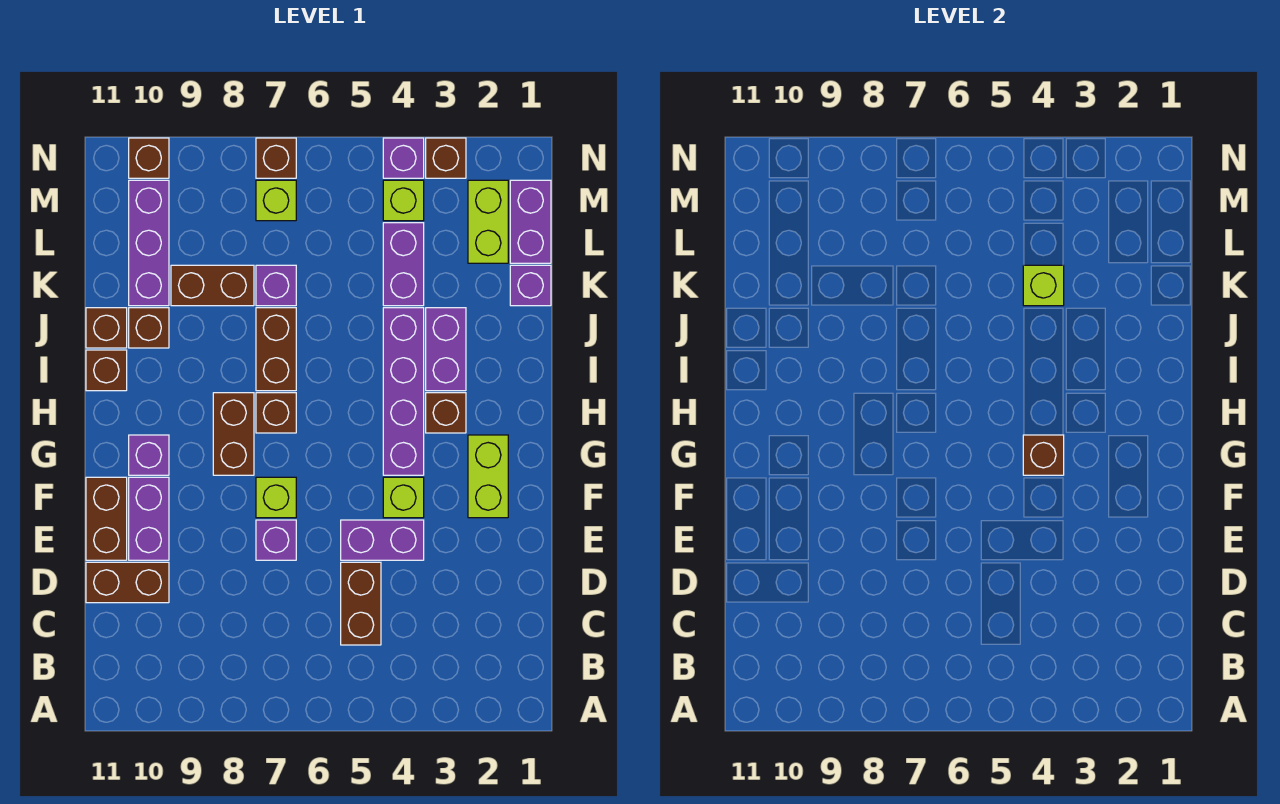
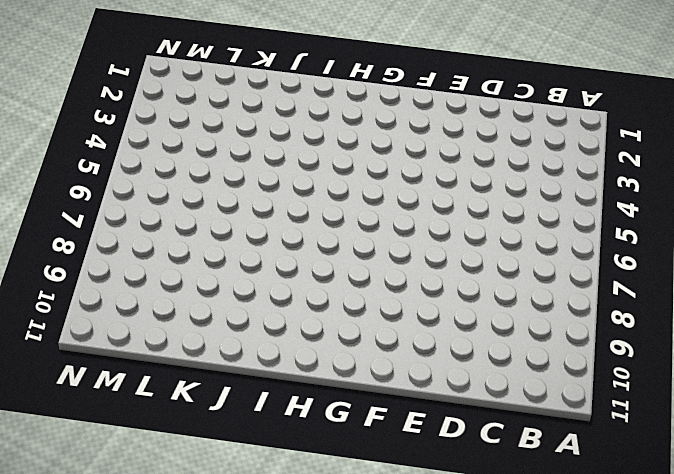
none -> brown 1x2 brick [341,562,381,645]
none -> brown 1x2 brick [86,562,169,603]
none -> purple 1x2 brick [341,520,424,560]
none -> purple 1x1 brick [256,520,296,560]

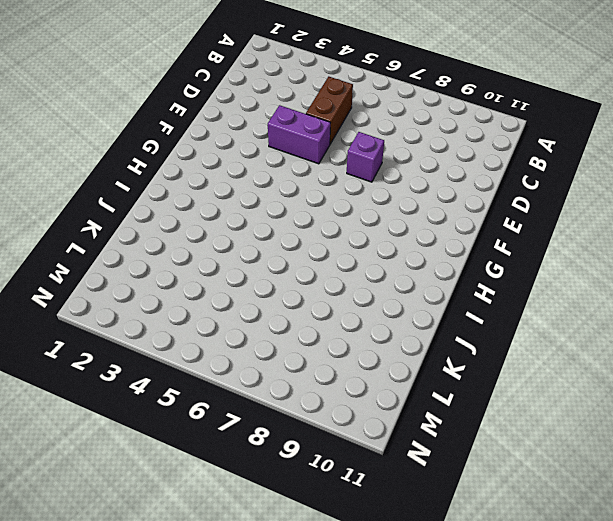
none -> brown 1x2 brick [86,562,169,603]
none -> purple 1x2 brick [129,477,169,560]
none -> brown 1x2 brick [86,477,127,560]
none -> lime 1x2 brick [468,435,508,518]

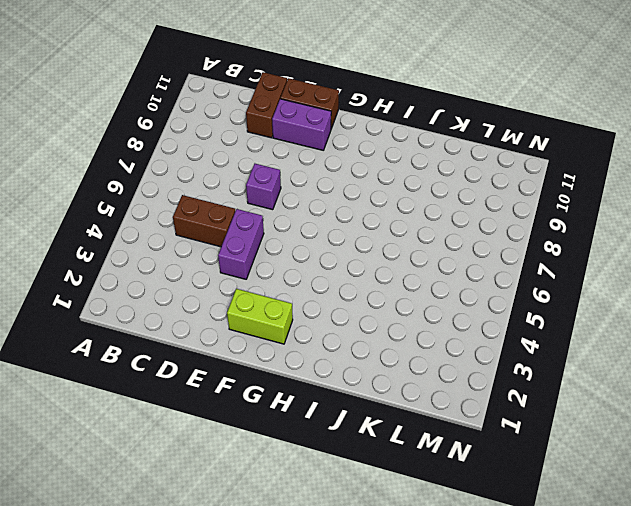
none -> lime 1x1 brick [383,477,424,518]
none -> lime 1x1 brick [256,477,296,518]
none -> purple 1x4 brick [383,308,424,475]
none -> brown 1x2 brick [213,393,254,475]

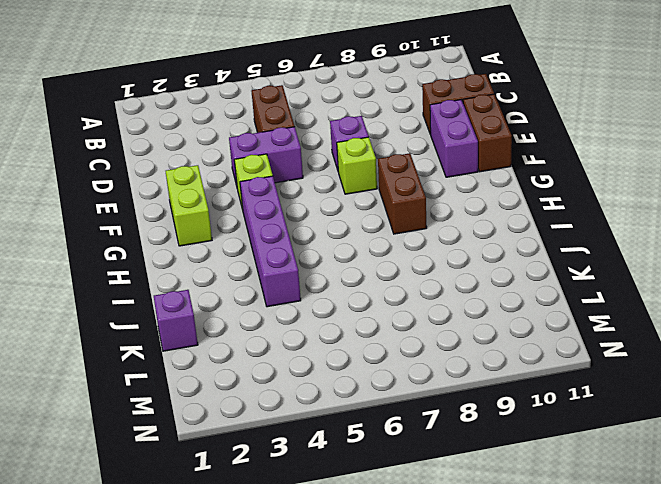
none -> purple 1x1 brick [129,435,169,475]
none -> brown 1x1 brick [426,393,466,433]
none -> brown 1x1 brick [256,393,296,433]
none -> purple 1x2 brick [426,308,466,391]

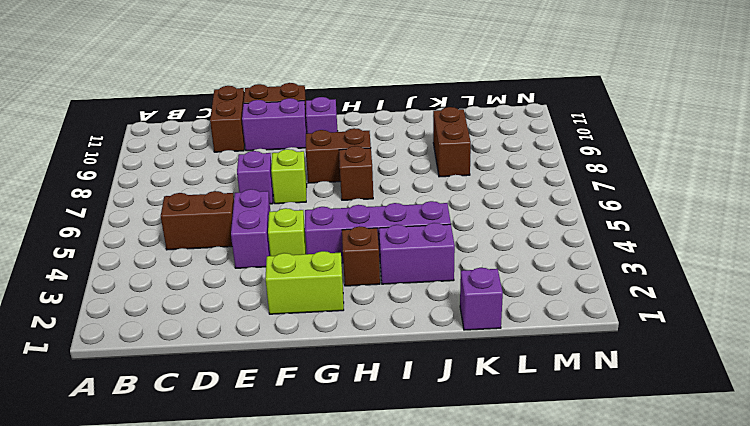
none -> brown 1x2 brick [256,308,296,391]
none -> brown 1x1 brick [86,350,127,391]
none -> brown 1x1 brick [129,308,169,348]
none -> brown 1x1 brick [86,308,127,348]

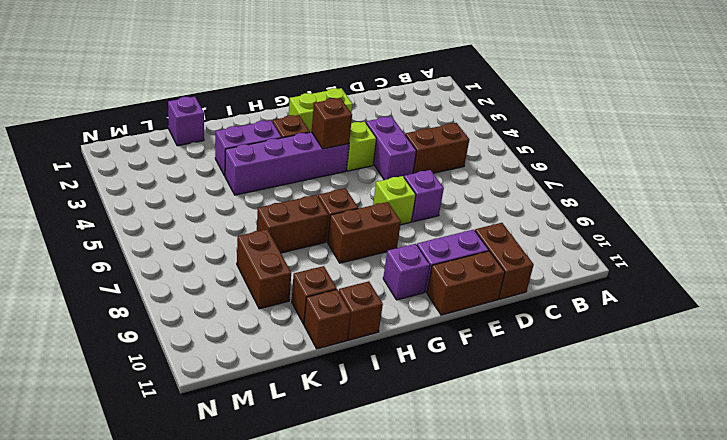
none -> purple 1x2 brick [383,223,424,306]
none -> purple 1x1 brick [256,265,296,306]
none -> purple 1x3 brick [129,180,169,306]
none -> purple 1x2 brick [510,180,551,263]

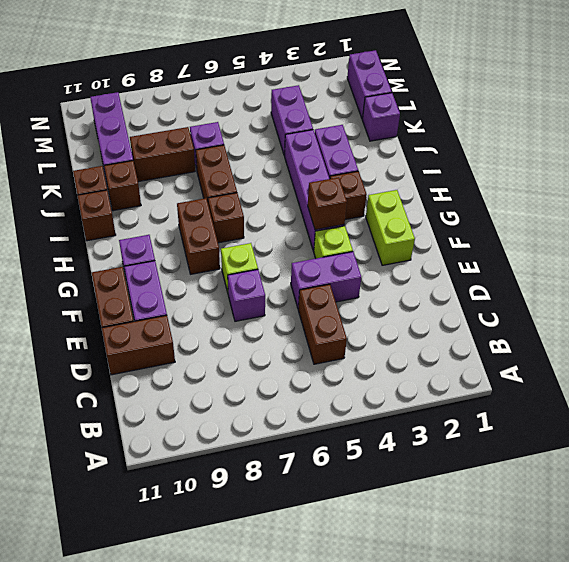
none -> lime 1x2 brick [468,180,508,263]
none -> lime 1x1 brick [383,180,424,221]
none -> lime 1x1 brick [256,180,296,221]
none -> brown 1x1 brick [426,138,466,178]

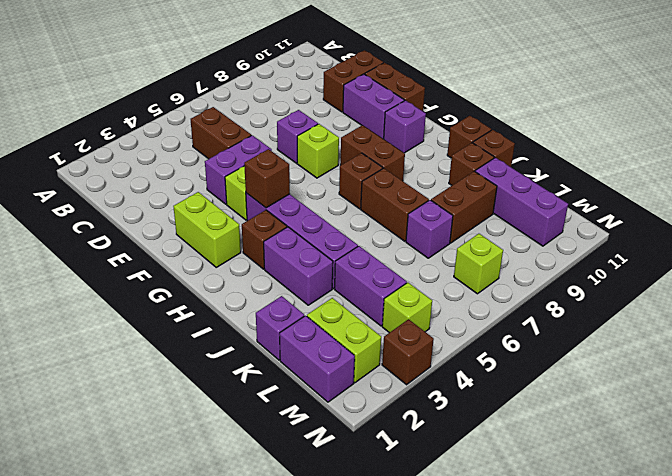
none -> purple 1x1 brick [383,138,424,178]
none -> brown 1x1 brick [256,138,296,178]
none -> brown 1x1 brick [129,138,169,178]
none -> lime 1x1 brick [1023,265,1064,306]

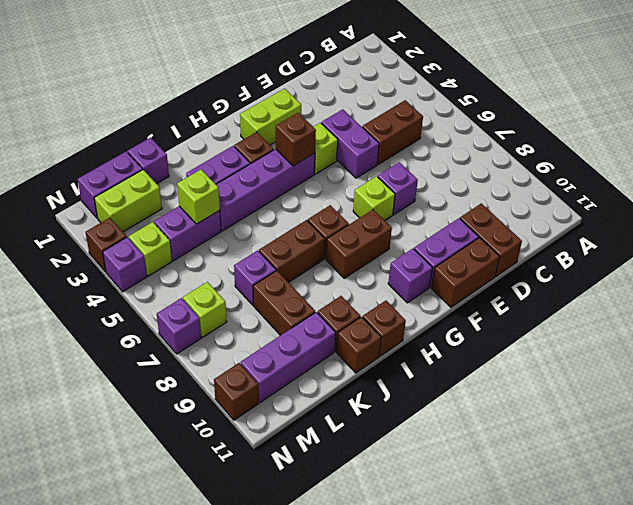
purple 1x1 brick [157,298,201,354] -> brown 1x1 brick [256,138,296,178]

